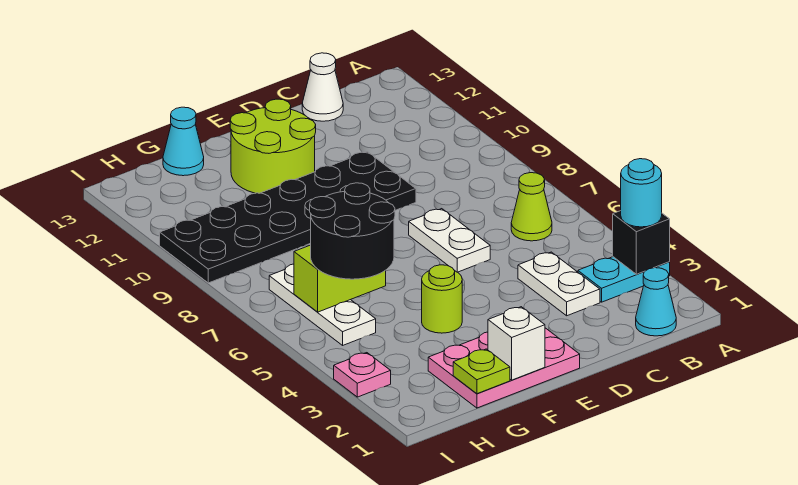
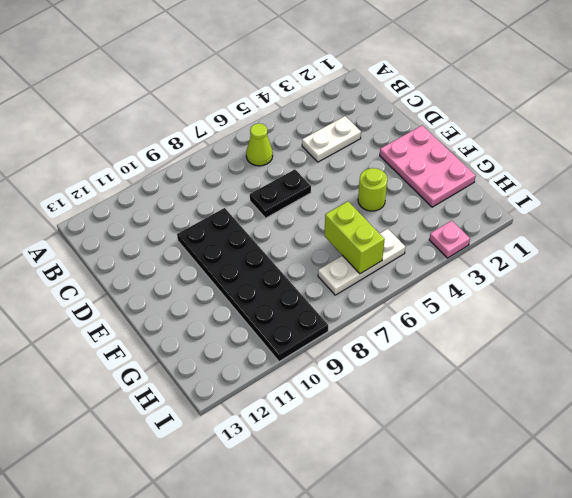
black 1x2 plate [250,169,311,218] -> white 1x2 plate [409,209,490,272]
none -> cyan 1x2 plate [578,257,670,302]
none -> cyan 1x1 cone [636,267,676,336]
none -> white 1x1 cone [302,53,343,121]

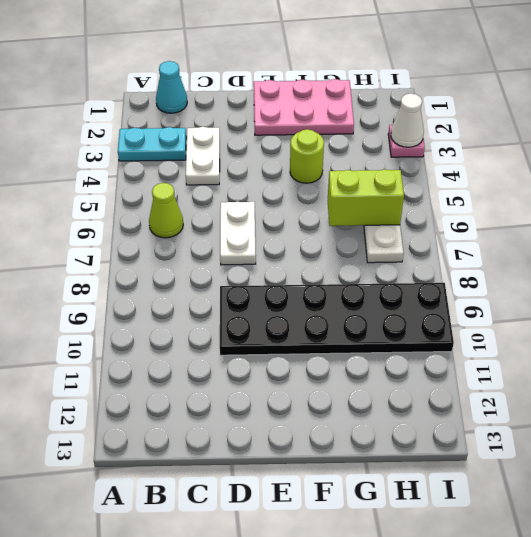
white 1x1 cone [391,93,424,147] -> white 1x1 cone moved to [302,53,343,121]
none -> lime 2x2 round brick [230,99,316,193]
none -> cyan 1x1 cone [163,107,204,176]
none -> black 1x1 brick [613,211,670,274]

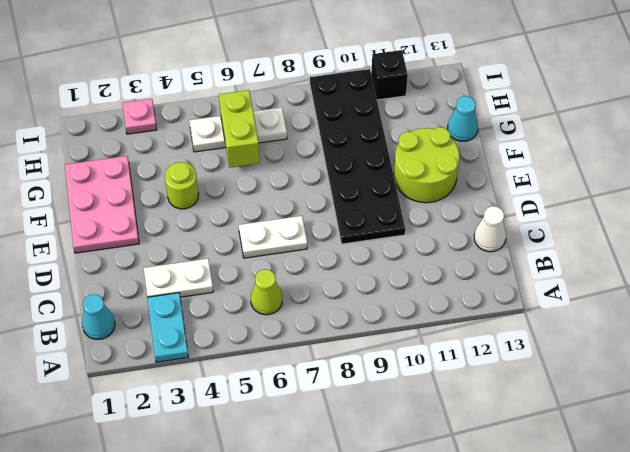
black 1x1 brick [371,50,408,100] -> black 1x1 brick moved to [613,211,670,274]
none -> white 1x1 brick [488,307,545,380]
none -> lime 1x1 plate [453,349,510,394]
none -> cyan 1x1 round brick [621,159,662,227]

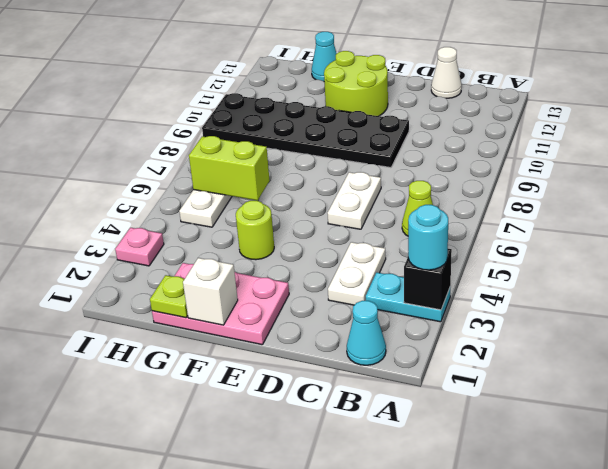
none -> black 2x2 round brick [310,183,395,279]

